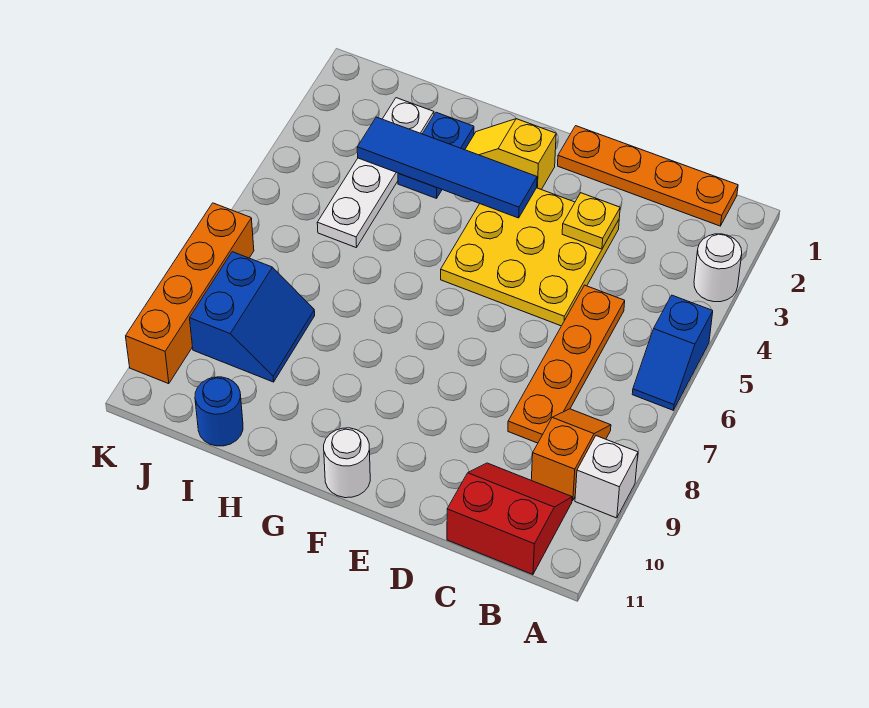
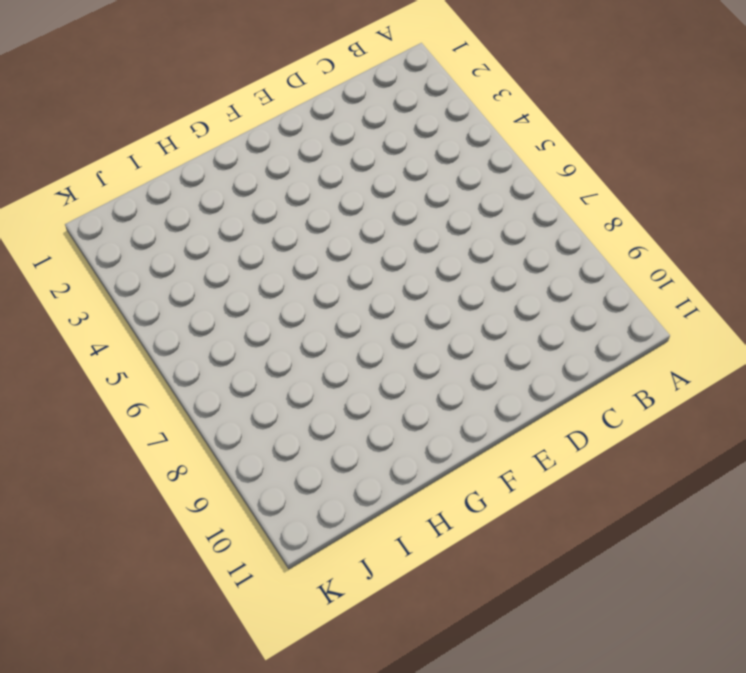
none -> white 1x1 round brick [694,234,742,302]
none -> blue 1x2 slope [632,295,713,410]
none -> white 1x1 brick [575,436,638,518]

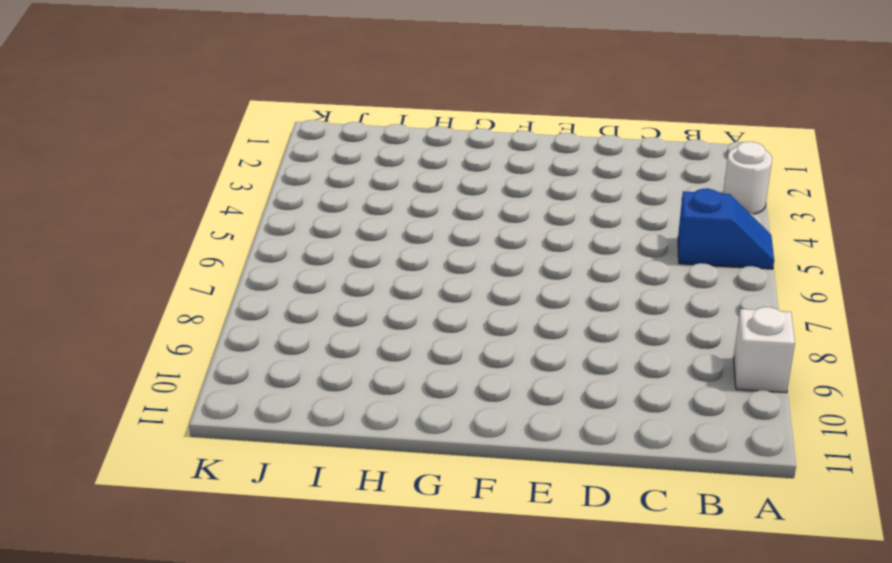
blue 1x2 slope [678,189,774,269] -> blue 1x2 slope turned to [632,295,713,410]
none -> orange 1x4 plate [558,126,738,226]
none -> orange 1x2 slope [531,409,611,501]
none -> red 2x2 slope [447,463,572,574]

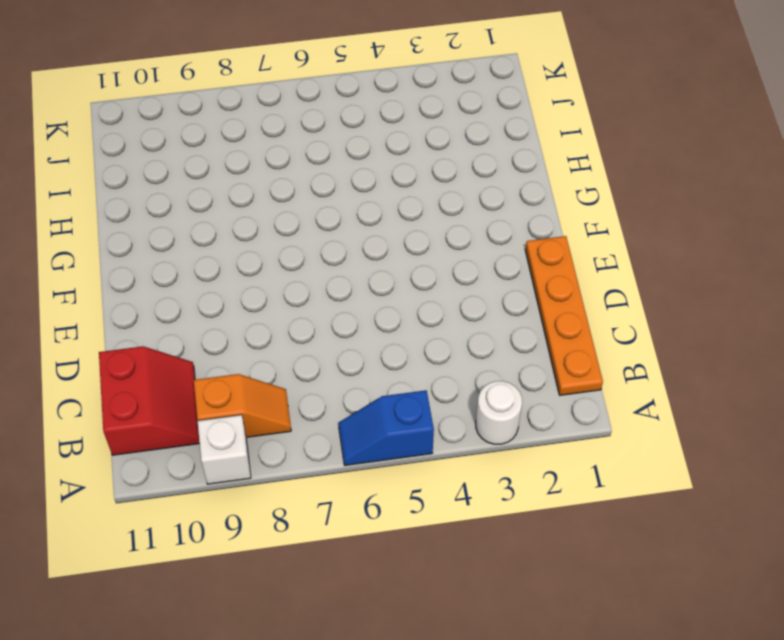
none -> orange 1x4 plate [508,285,625,443]
none -> yellow 3x3 plate [441,188,619,326]
none -> yellow 1x2 slope [465,119,556,190]

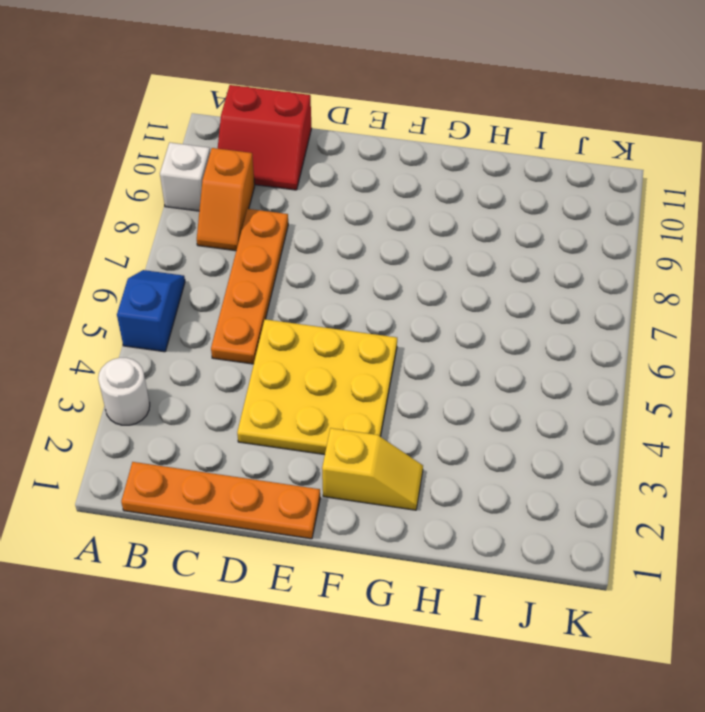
none -> white 1x1 round brick [324,428,370,498]
none -> blue 1x2 plate [398,112,474,198]
none -> white 1x4 plate [317,98,434,248]

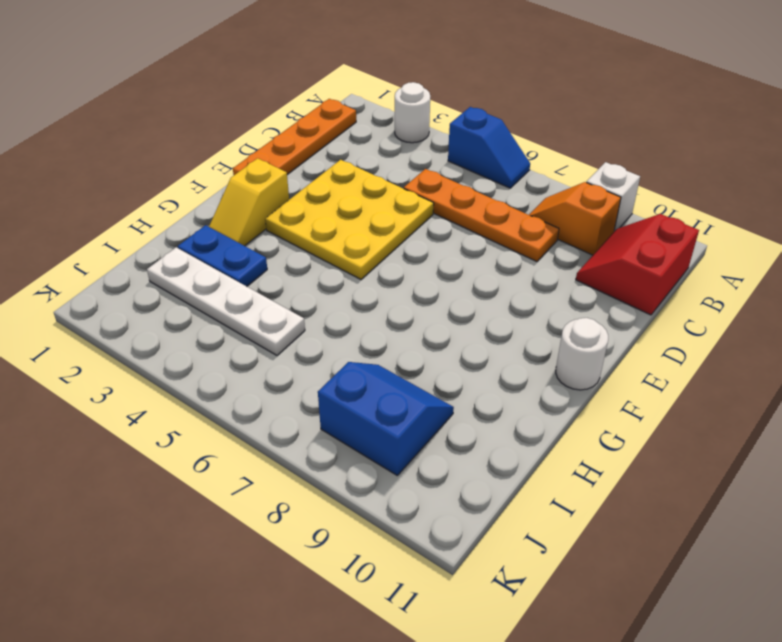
none -> blue 1x1 round brick [195,377,243,446]
none -> orange 1x4 brick [126,203,254,384]
none -> yellow 1x1 plate [562,193,620,249]

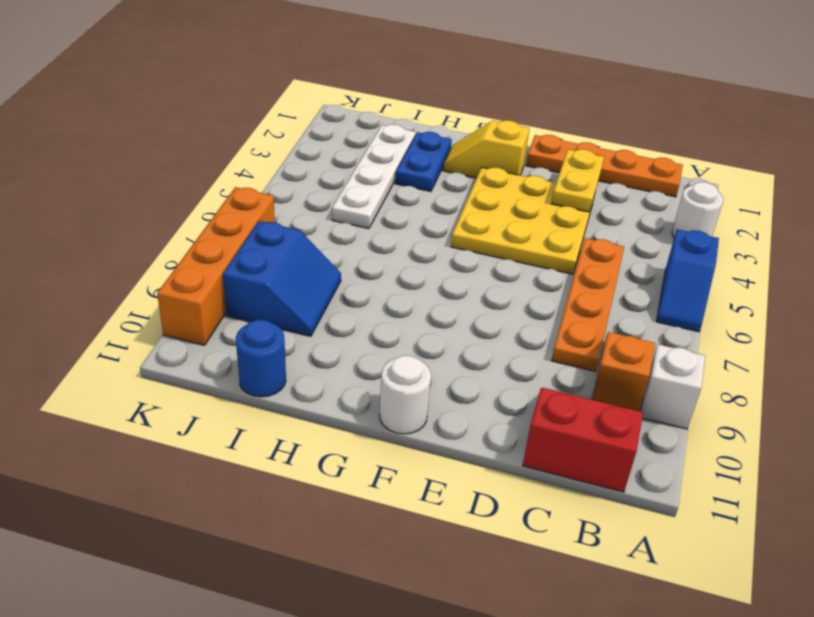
yellow 1x2 plate [551,149,604,212] -> yellow 1x1 plate [562,193,620,249]
none -> blue 1x4 tile [357,117,537,218]

